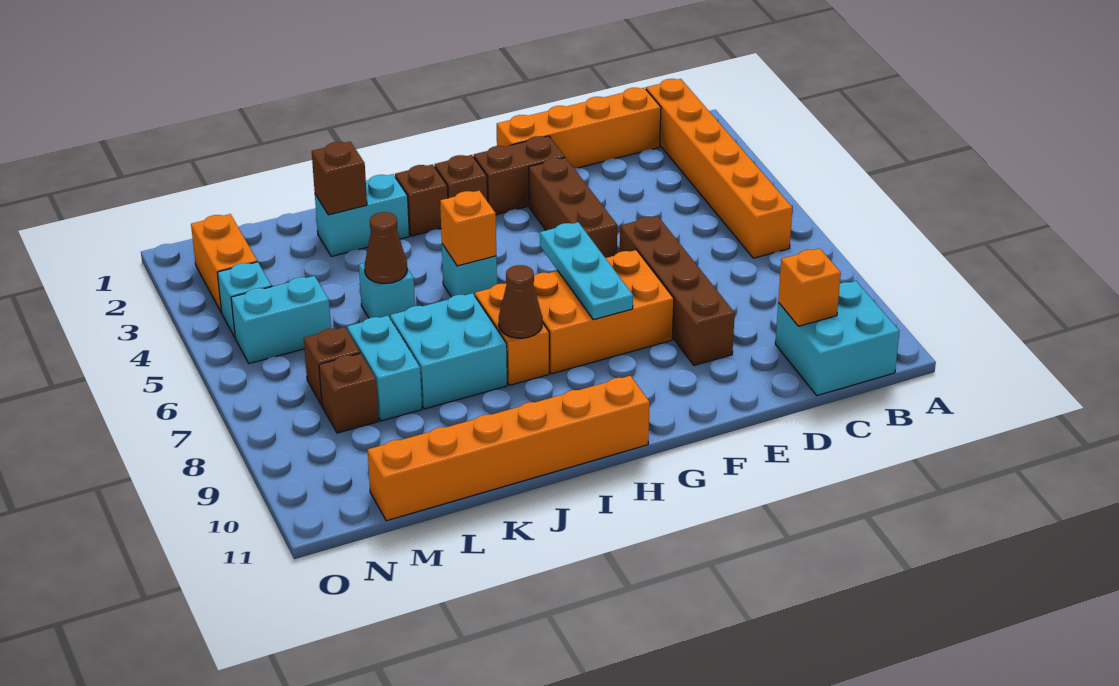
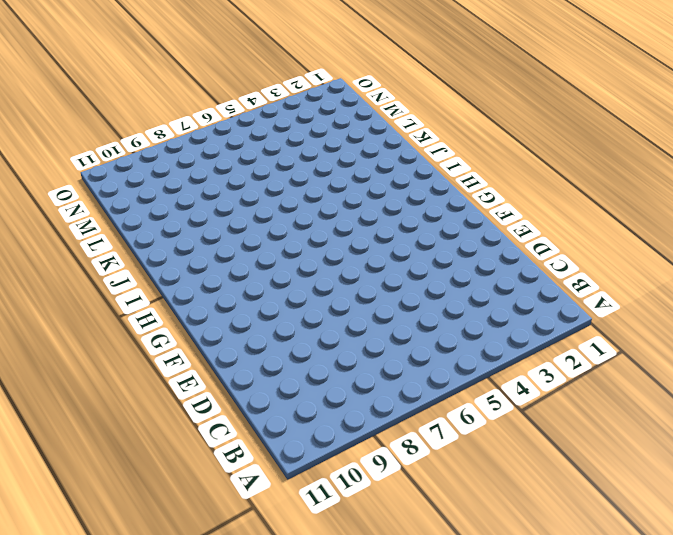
none -> orange 1x6 brick [646,79,792,258]
none -> cyan 2x2 brick [775,281,899,396]
none -> orange 1x4 brick [497,88,661,168]

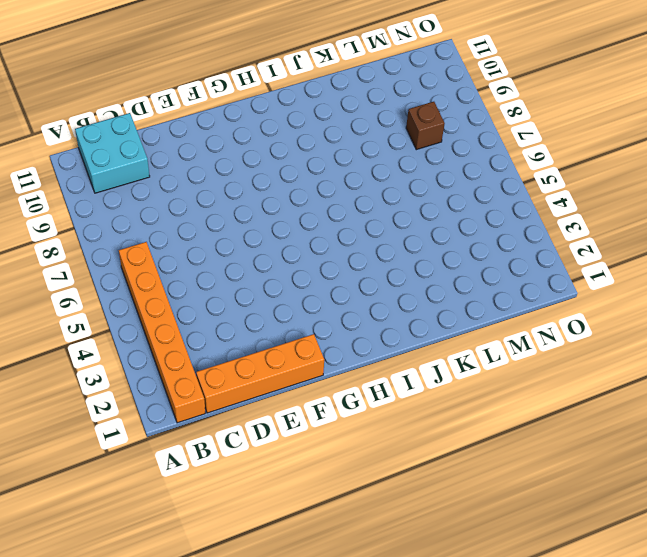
none -> brown 1x4 brick [620,216,735,365]
none -> brown 1x2 brick [474,136,565,215]
none -> brown 1x3 brick [529,158,617,258]

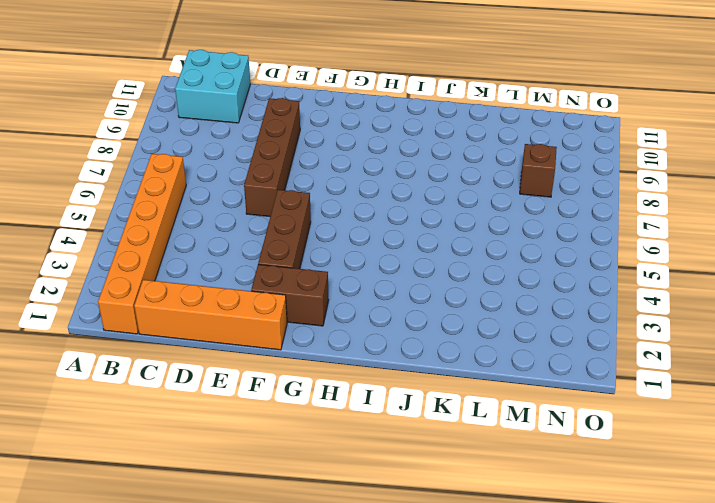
none -> orange 2x3 brick [533,250,674,374]
none -> brown 1x1 brick [435,155,488,202]
none -> orange 1x6 brick [368,376,650,521]

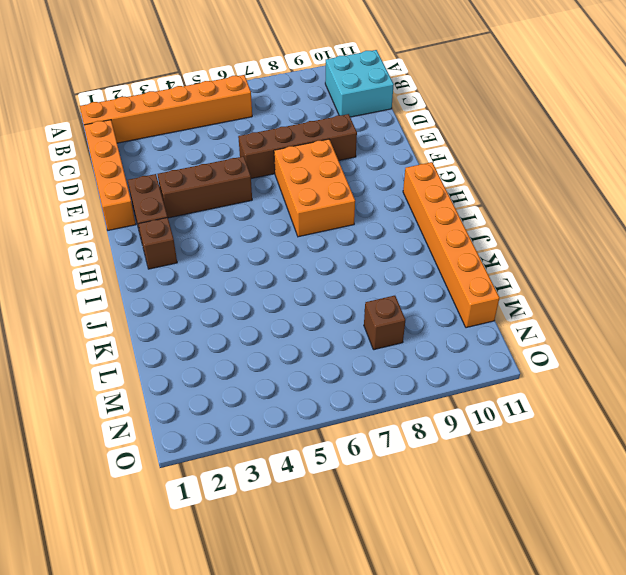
none -> brown 1x1 brick [395,165,448,236]
none -> cyan 1x1 brick [442,244,497,297]
none -> orange 1x2 brick [475,284,549,385]

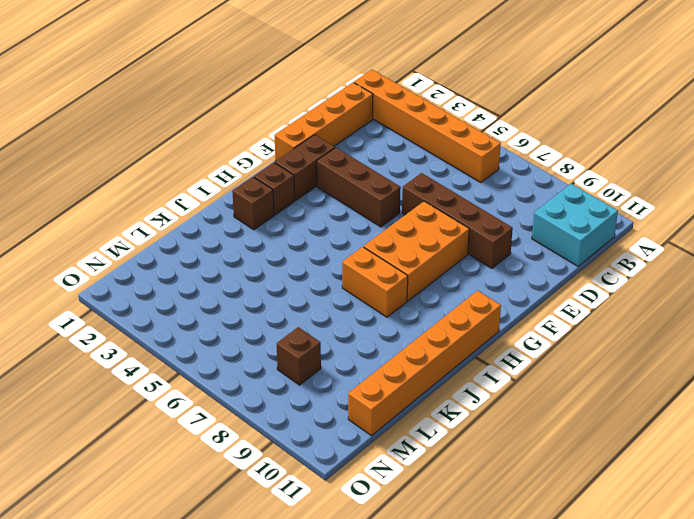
none -> cyan 1x1 brick [442,244,497,297]
none -> cyan 1x2 brick [315,174,409,256]
none -> cyan 2x2 brick [390,293,507,409]

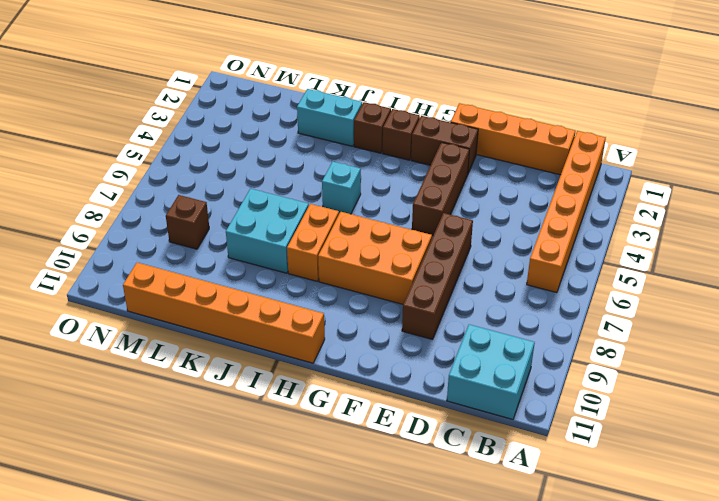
none -> cyan 1x1 brick [359,263,415,318]
none -> cyan 1x2 brick [347,316,422,421]
none -> cyan 1x2 brick [231,276,331,364]

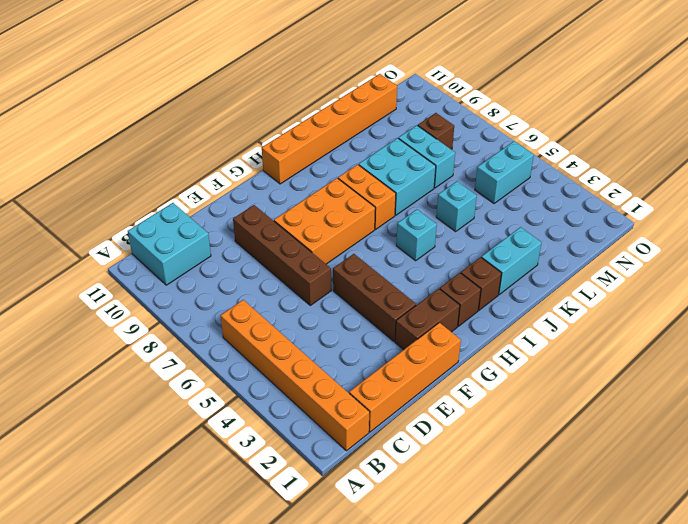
none -> brown 1x1 brick [304,327,360,405]
none -> orange 1x2 brick [191,214,257,312]
none -> cyan 1x1 brick [217,262,272,337]

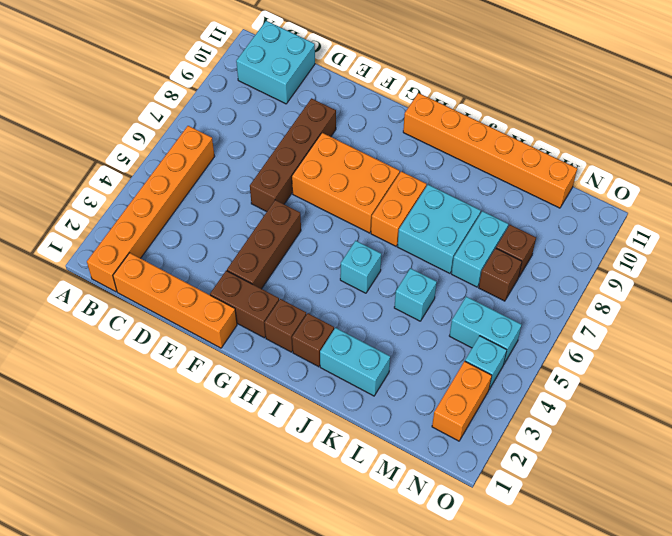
none -> orange 1x1 brick [778,248,841,326]
none -> cyan 1x3 plate [540,222,633,320]
none -> orange 1x1 brick [440,191,496,266]

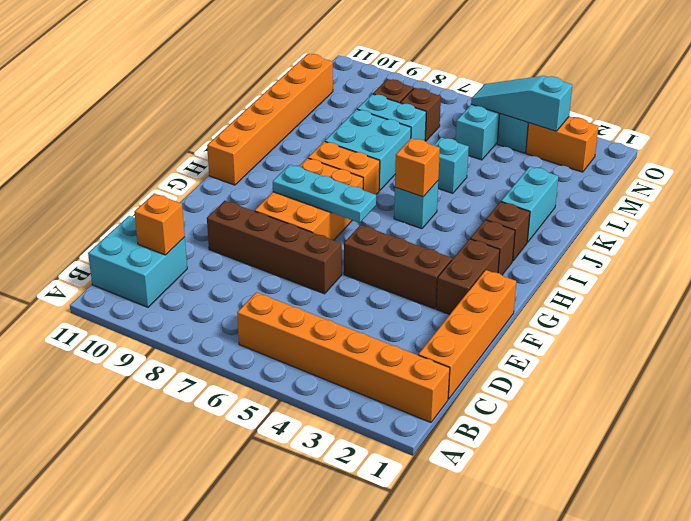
cyan 1x3 slope [471,76,572,131] -> none
none -> brown 1x1 cone [499,265,542,338]
none -> brown 1x1 brick [312,142,367,215]
none -> brown 1x1 cone [364,212,407,283]

